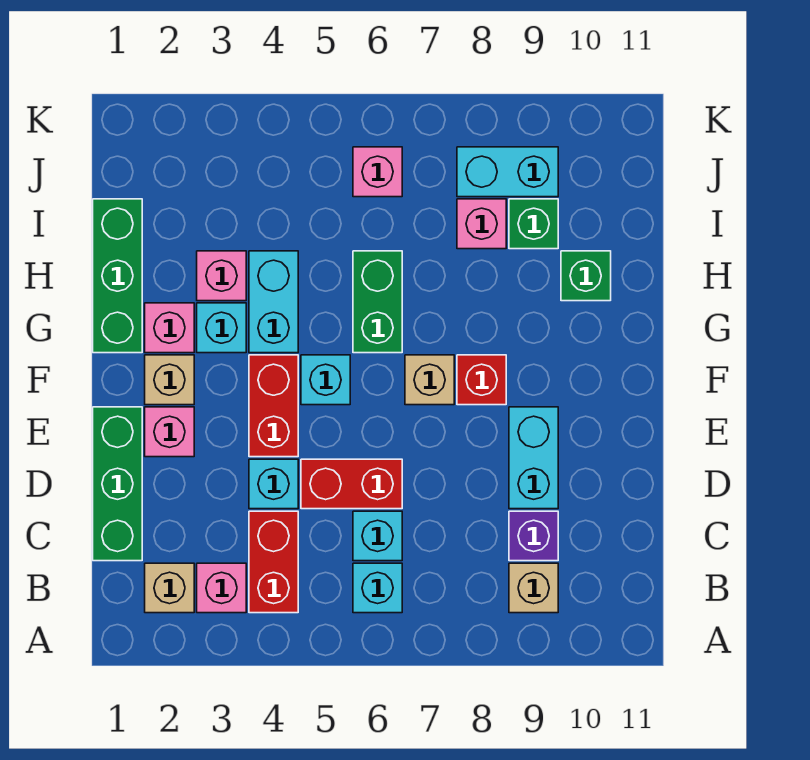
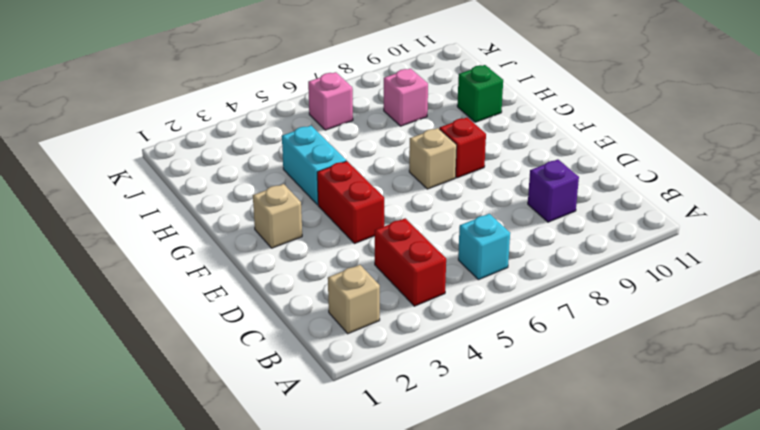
none -> pink 1x1 brick [197,563,246,613]
none -> tan 1x1 brick [509,563,558,613]
none -> green 1x3 brick [93,407,142,561]

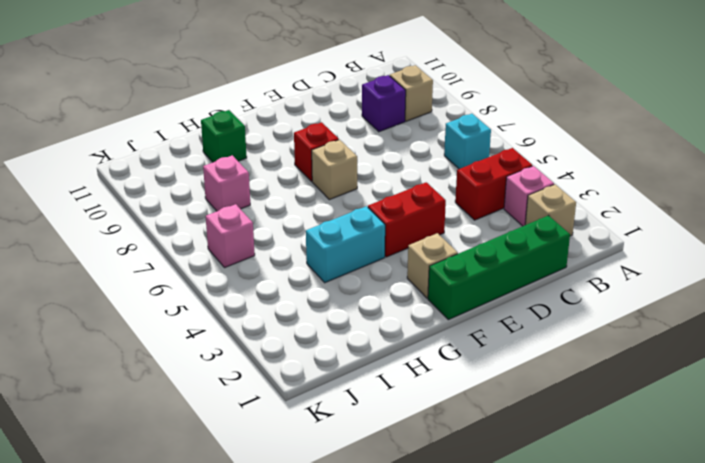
green 1x4 brick [428,215,570,320] -> green 1x3 brick [93,407,142,561]
none -> cyan 1x1 brick [353,511,402,561]
none -> cyan 1x1 brick [249,459,298,509]
none -> red 1x2 brick [301,459,402,509]

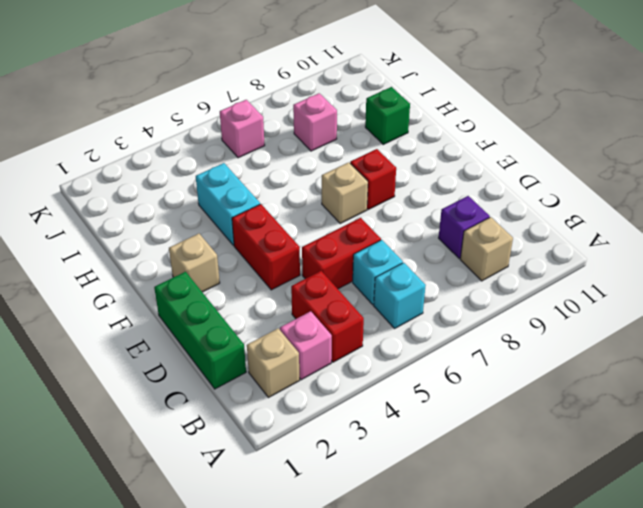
none -> cyan 1x1 brick [249,459,298,509]
none -> cyan 1x2 brick [509,407,558,509]
none -> pink 1x1 brick [145,407,194,457]

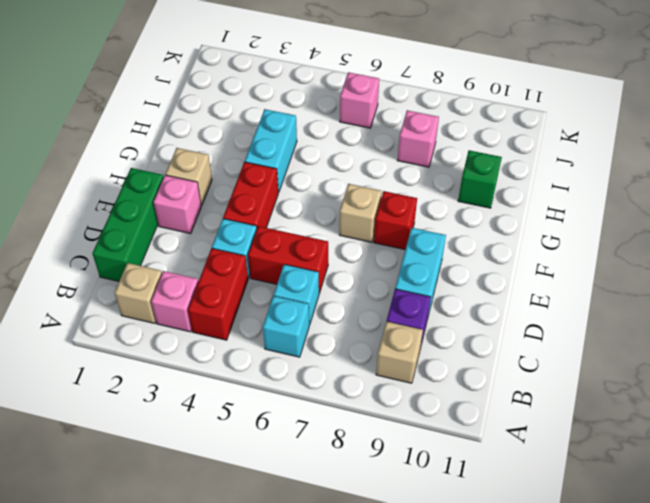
none -> cyan 1x1 brick [301,355,350,405]
none -> green 1x3 brick [93,199,142,353]
none -> pink 1x1 brick [145,303,194,353]

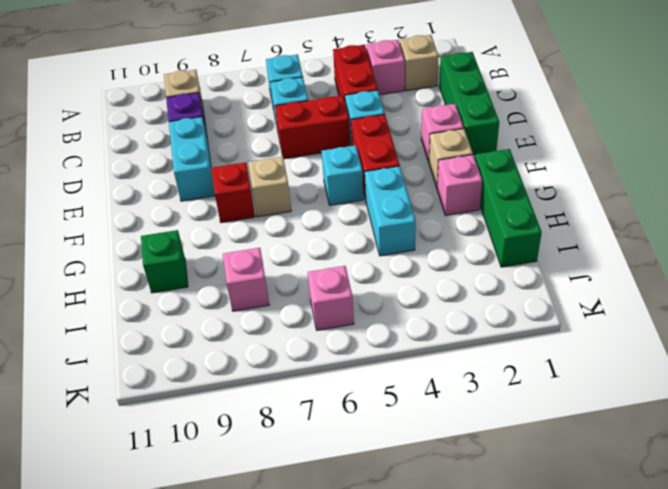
none -> cyan 1x1 brick [197,303,246,353]
none -> green 1x2 brick [353,251,402,353]
none -> pink 1x1 brick [197,251,246,301]

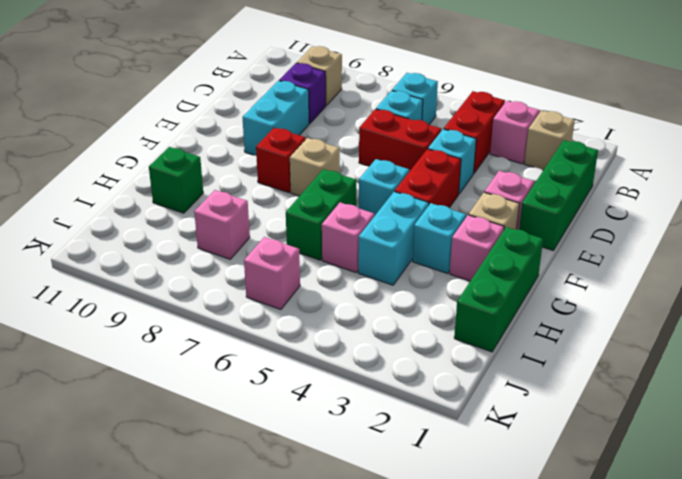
pink 1x1 brick [322,202,374,272] -> pink 1x1 brick moved to [197,251,246,301]
none -> green 1x1 brick [509,199,558,249]
none -> cyan 1x2 brick [457,147,558,197]

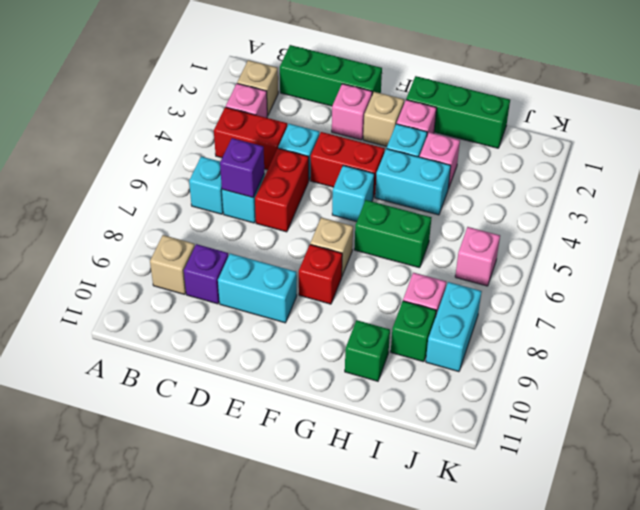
purple 1x1 brick [220,138,264,197] -> none

